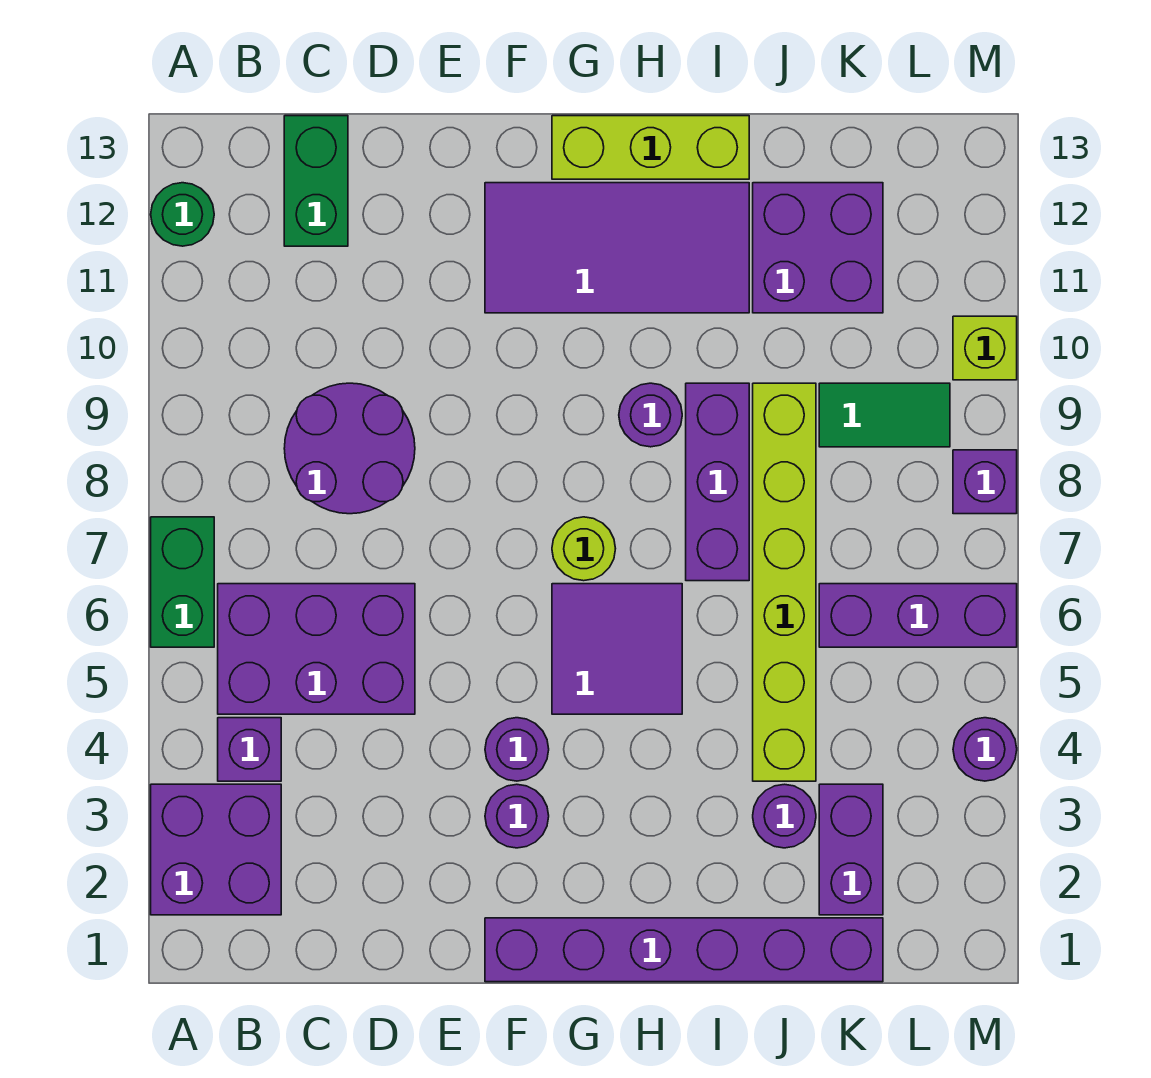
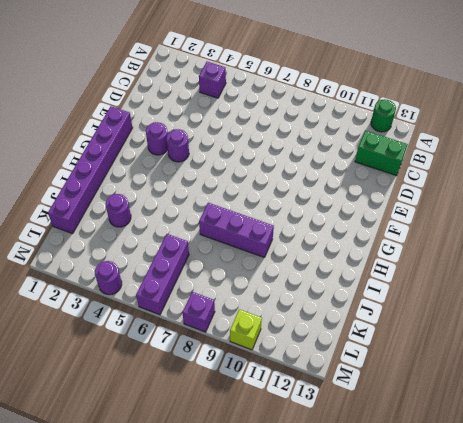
none -> purple 2x2 brick [151,784,281,915]
none -> green 1x2 brick [151,517,214,647]
none -> purple 2x3 brick [218,584,415,714]

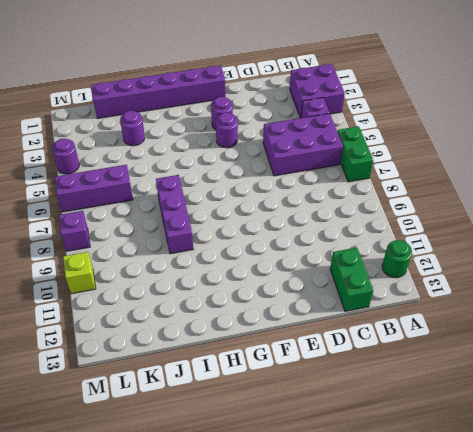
none -> purple 2x2 round brick [284,383,415,514]
none -> purple 2x4 tile [485,183,749,313]
none -> purple 2x2 tile [552,584,682,714]

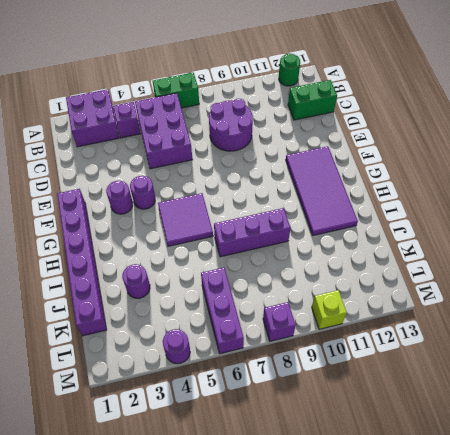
none -> lime 1x1 round brick [552,517,616,581]
none -> lime 1x3 brick [552,116,749,179]
none -> purple 1x1 round brick [619,383,682,447]

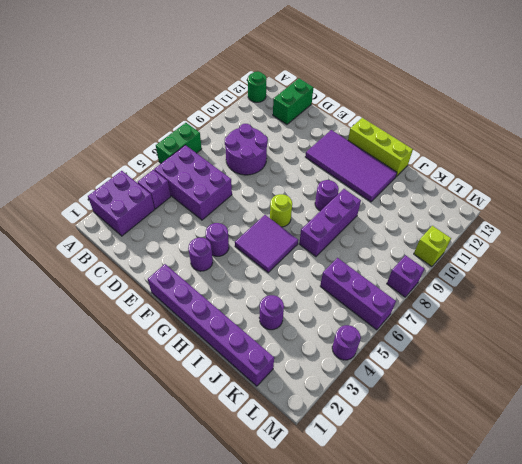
none -> lime 1x6 brick [753,383,816,781]
none -> purple 2x2 brick [753,183,883,313]
none -> purple 1x2 brick [819,784,883,915]

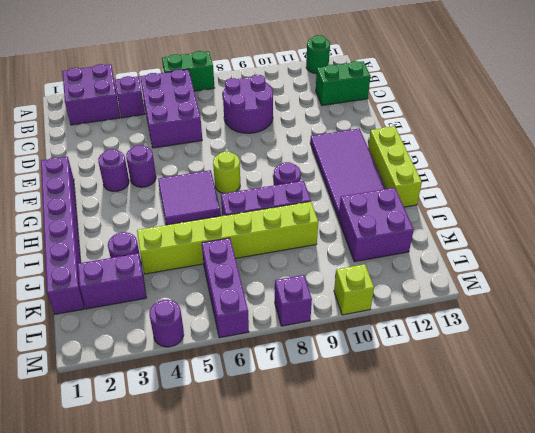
none -> green 1x2 tile [819,383,950,447]

